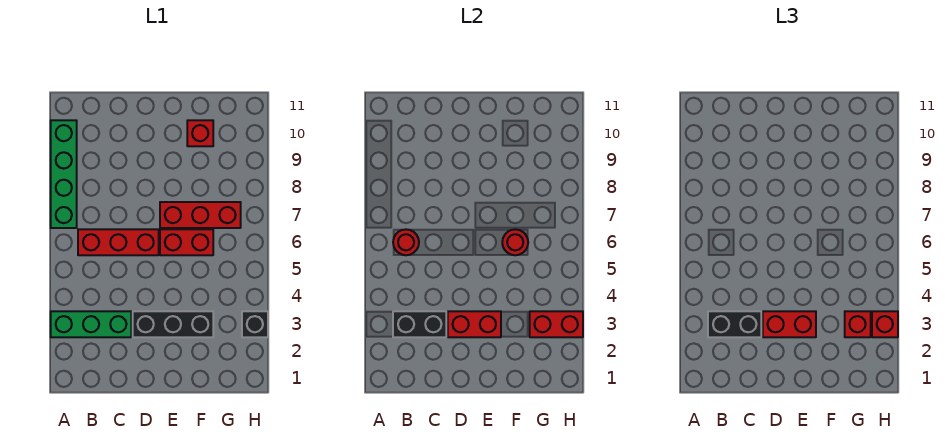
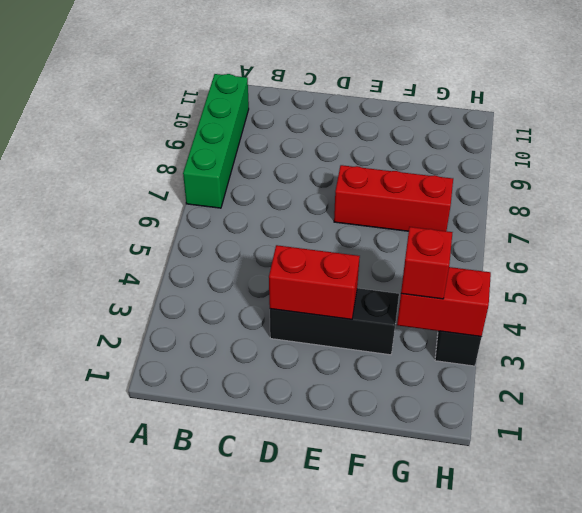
none -> green 1x3 brick [51,311,131,337]
none -> red 1x3 brick [78,229,159,255]
none -> red 1x2 brick [160,229,213,255]

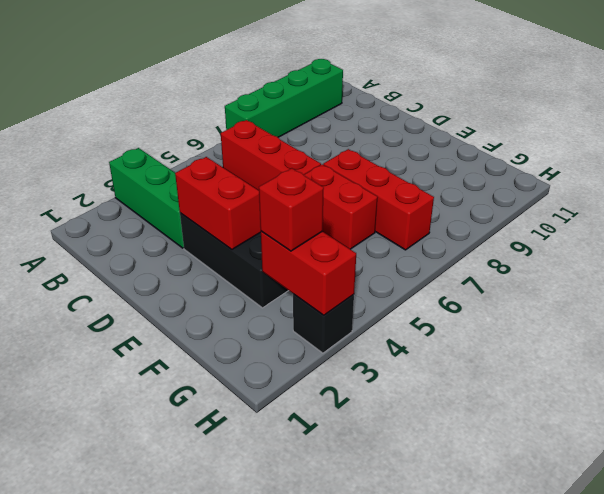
none -> red 1x1 brick [187,120,213,146]
none -> black 1x2 brick [393,311,446,337]
none -> red 1x1 round brick [393,229,419,255]

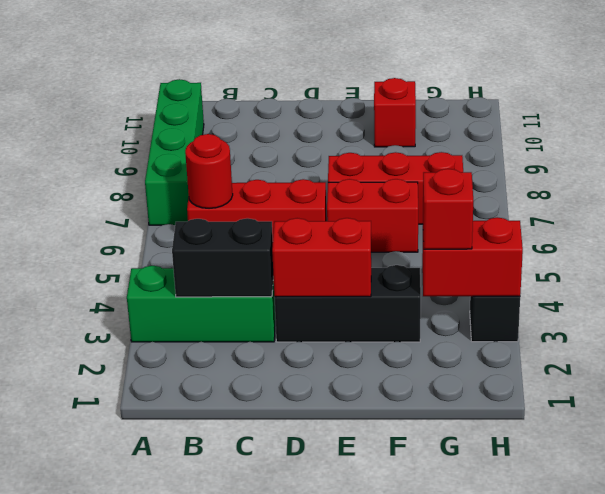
none -> red 1x1 round brick [502,229,528,255]
none -> black 1x2 brick [708,311,761,337]
none -> red 1x2 brick [763,311,816,337]

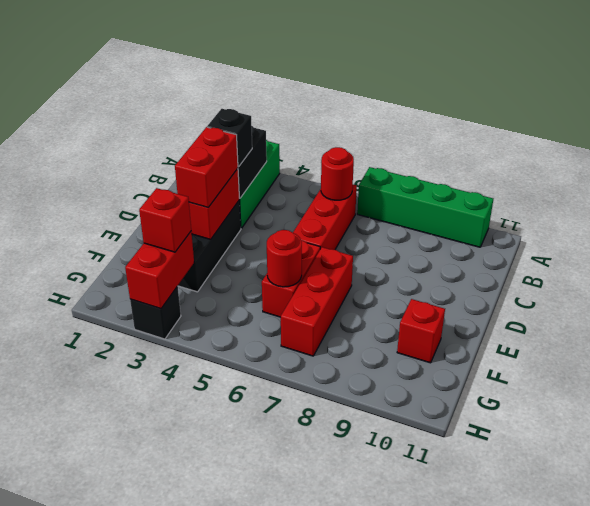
black 1x1 brick [207,109,252,167] -> black 1x2 brick [708,311,761,337]
none -> red 1x1 brick [872,311,898,337]

